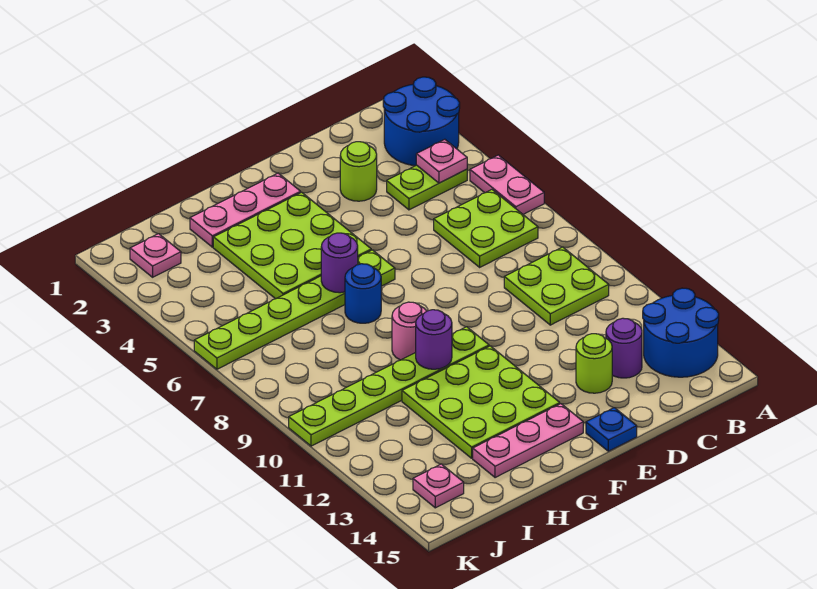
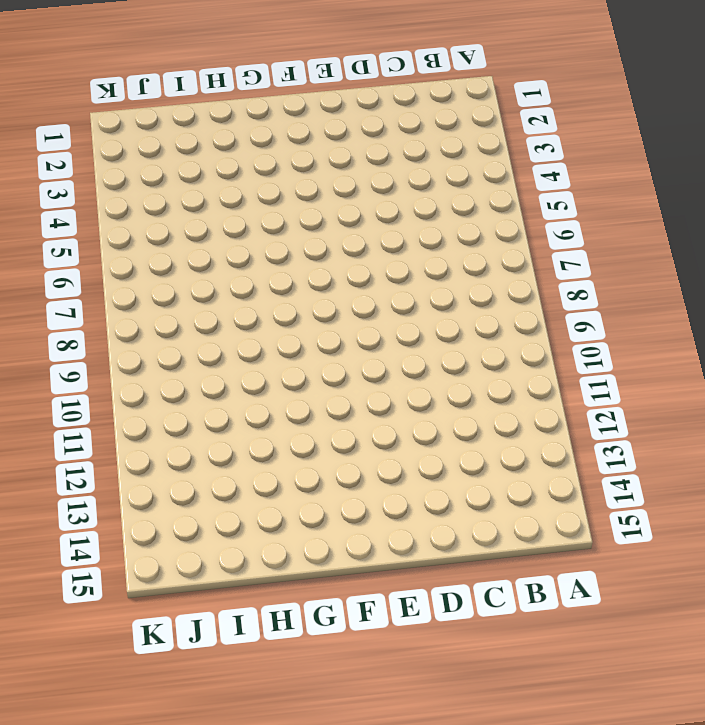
none -> blue 2x2 round brick [383,77,460,166]
none -> pink 1x2 plate [470,155,544,214]
none -> blue 2x2 round brick [643,288,719,377]

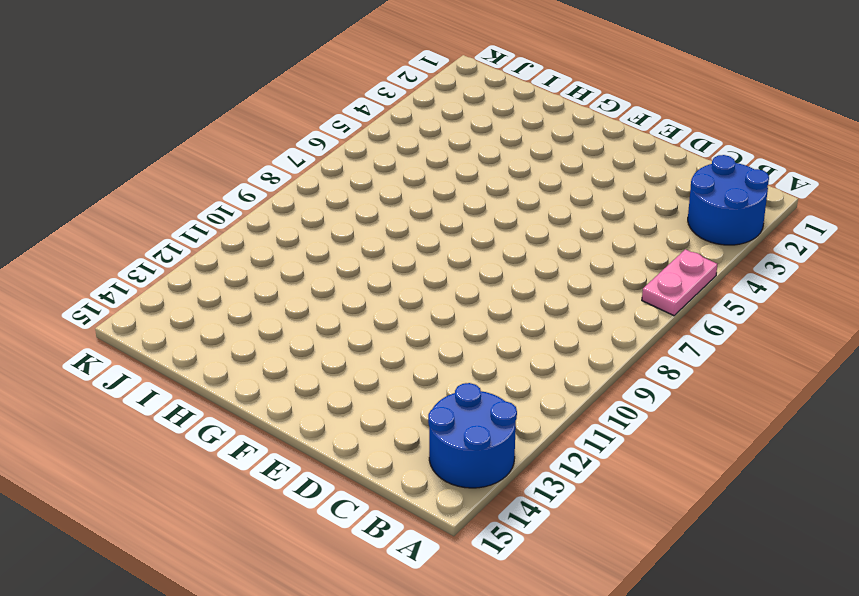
none -> lime 1x2 plate [387,165,467,210]
none -> lime 2x2 plate [434,190,538,267]
none -> lime 2x2 plate [504,247,609,325]

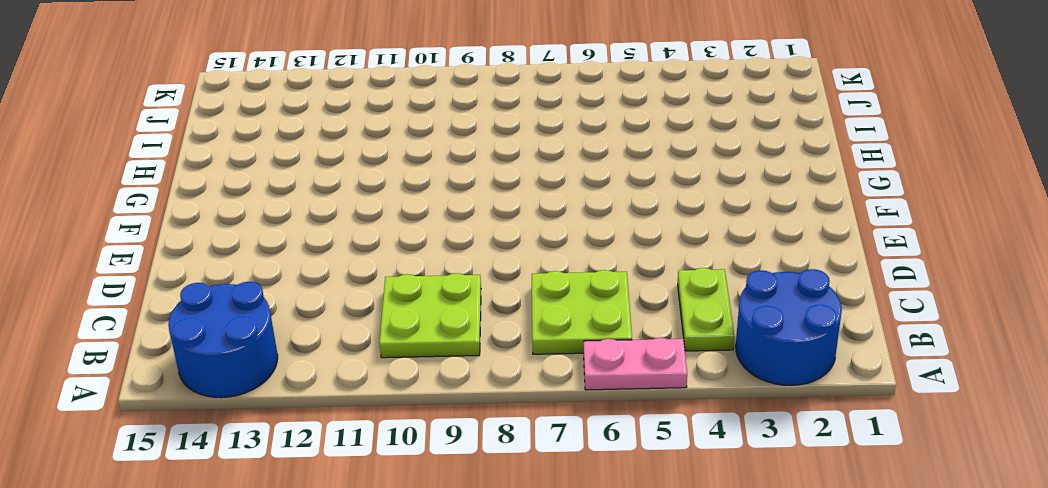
none -> purple 1x1 round brick [606,318,642,378]
none -> lime 1x1 round brick [340,142,377,201]
none -> lime 1x1 round brick [576,334,612,393]

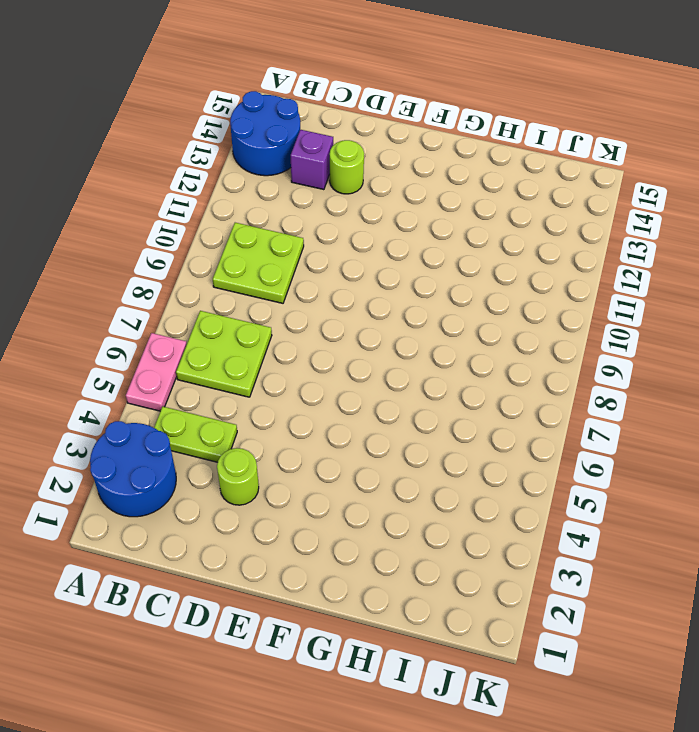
purple 1x1 brick [291,130,333,190] -> purple 1x1 round brick [606,318,642,378]
none -> blue 1x1 plate [586,408,637,451]
none -> pink 1x3 plate [190,173,301,247]
none -> lime 3x3 plate [213,192,371,299]

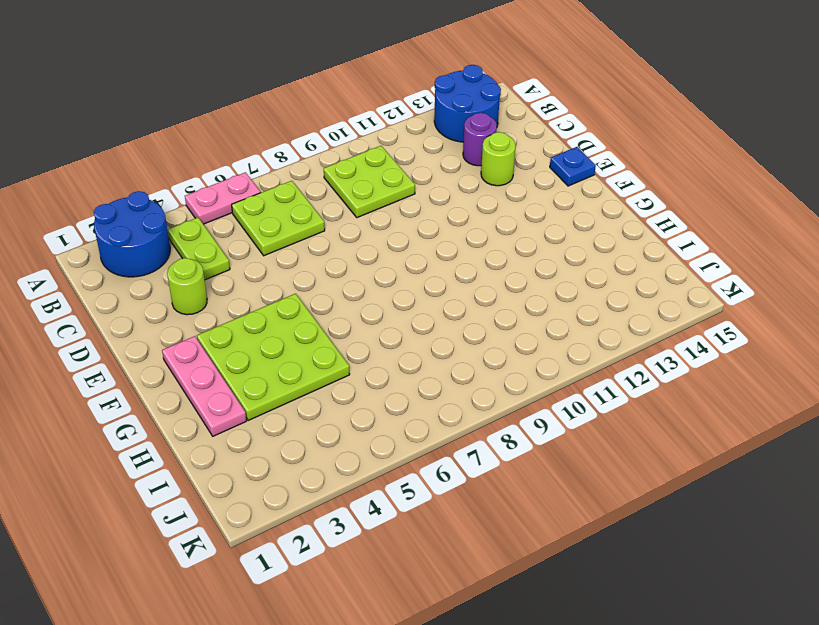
none -> lime 1x6 plate [194,250,395,369]
none -> lime 1x6 plate [289,327,489,446]
none -> lime 3x3 plate [402,346,560,458]

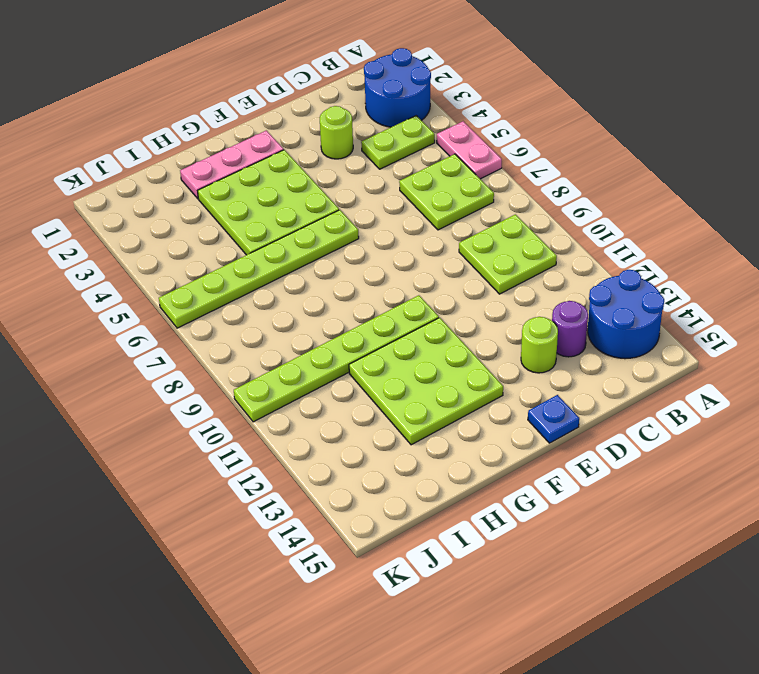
none -> pink 1x3 plate [473,404,583,478]
none -> blue 1x1 round brick [345,264,381,323]
none -> pink 1x1 round brick [392,302,426,360]

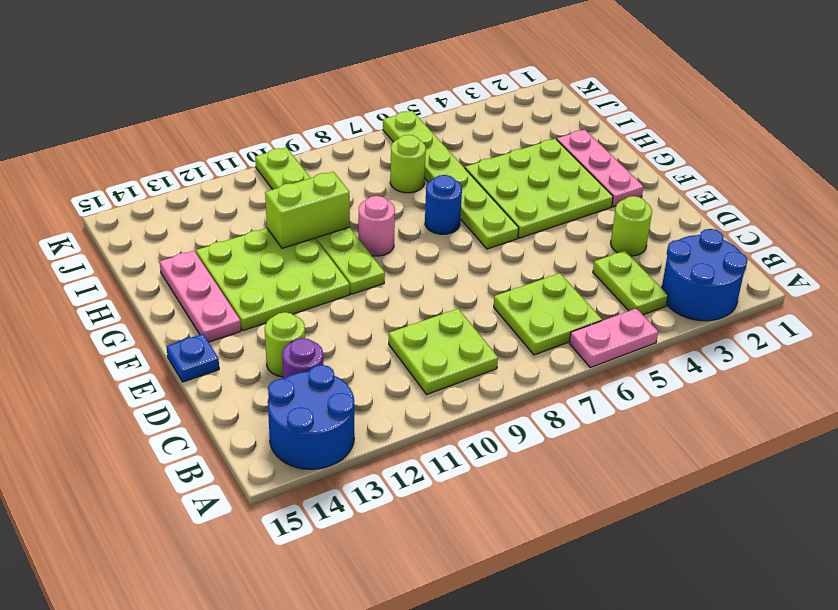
lime 1x2 brick [265,172,350,248] -> none
lime 1x1 round brick [390,135,426,193] -> none
none -> pink 1x1 plate [130,234,181,277]
none -> pink 1x1 plate [413,464,464,508]
none -> pink 1x1 plate [416,139,467,183]

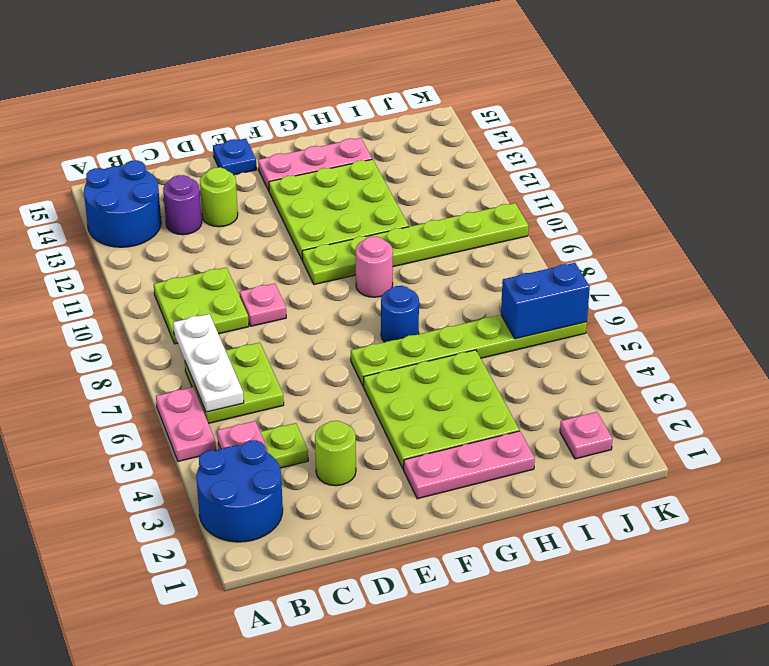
white 1x3 plate [173,314,244,412] -> none
pink 1x1 plate [239,283,286,326] -> pink 1x1 plate moved to [413,464,464,508]
blue 1x2 brick [501,263,590,339] -> none
none -> purple 1x1 round brick [321,233,358,293]
none -> purple 1x1 round brick [416,310,452,369]

